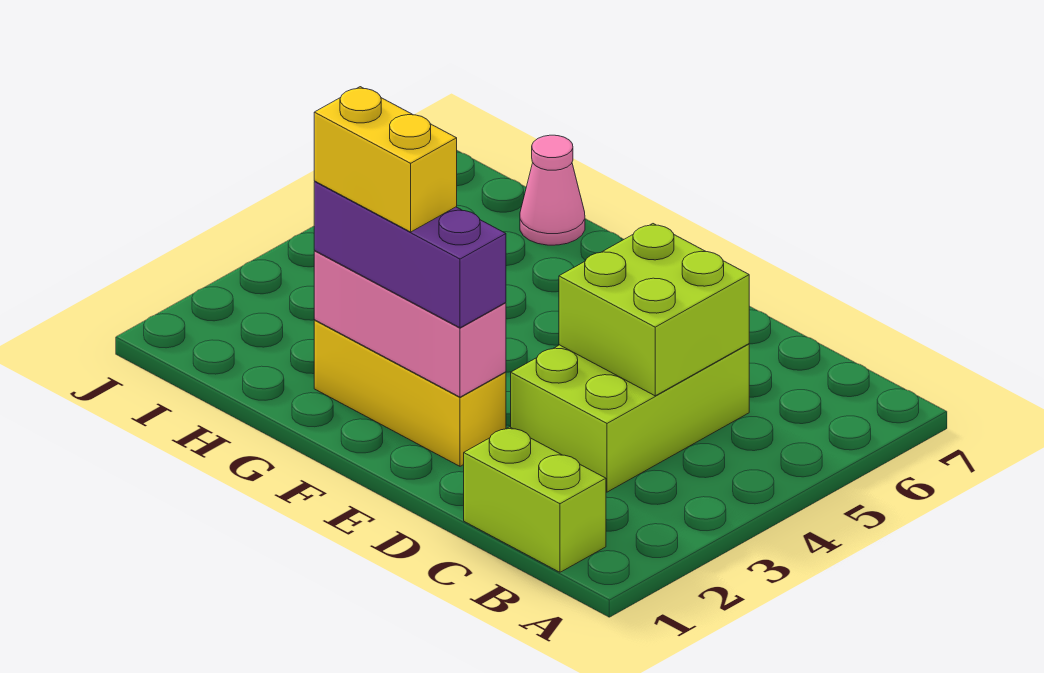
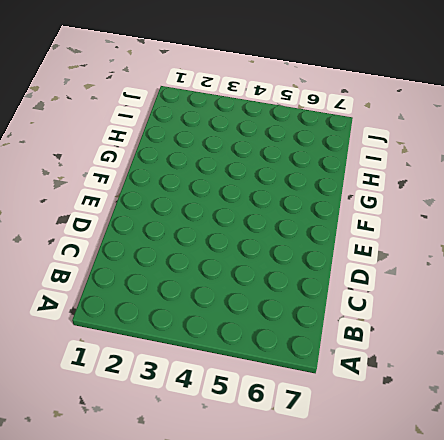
none -> lime 1x2 brick [464,427,606,572]
none -> lime 2x3 brick [511,344,749,492]

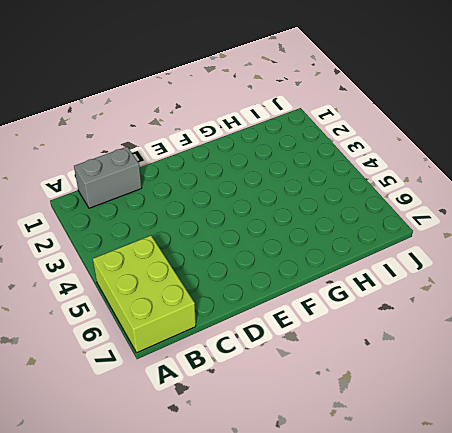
lime 2x3 brick [93,236,196,353] -> lime 2x3 brick moved to [511,344,749,492]
grey 1x2 brick [74,147,142,208] -> lime 1x2 brick [464,427,606,572]
none -> yellow 1x3 brick [314,320,506,466]
none -> pink 1x1 cone [520,135,585,245]

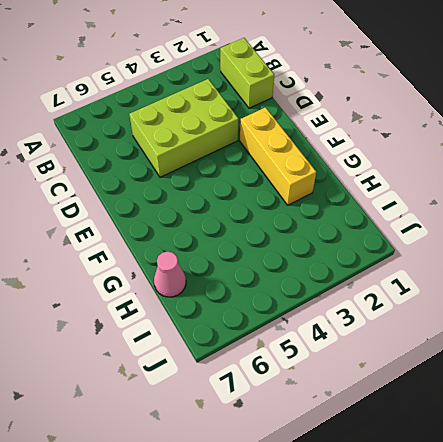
none -> lime 2x2 brick [559,224,749,396]
none -> pink 1x3 brick [314,251,506,397]

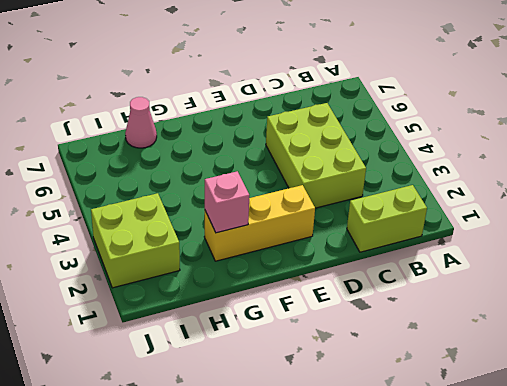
pink 1x1 brick [205,171,249,233] -> pink 1x3 brick [314,251,506,397]
lime 2x2 brick [91,193,180,288] -> lime 2x2 brick moved to [559,224,749,396]
none -> purple 1x3 brick [314,181,506,328]
none -> yellow 1x2 brick [314,87,457,232]

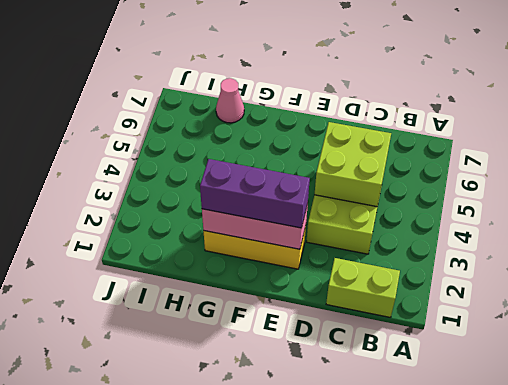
none -> yellow 1x2 brick [314,87,457,232]

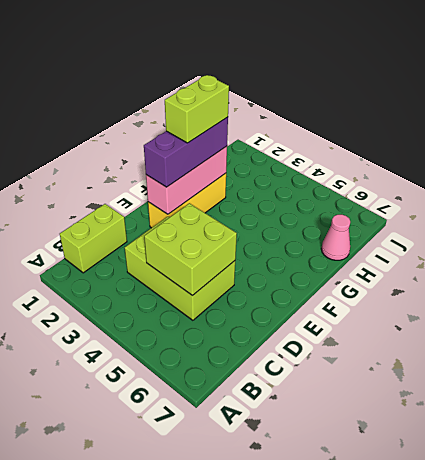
lime 1x2 brick [165,75,229,143] -> yellow 1x2 brick [314,87,457,232]

